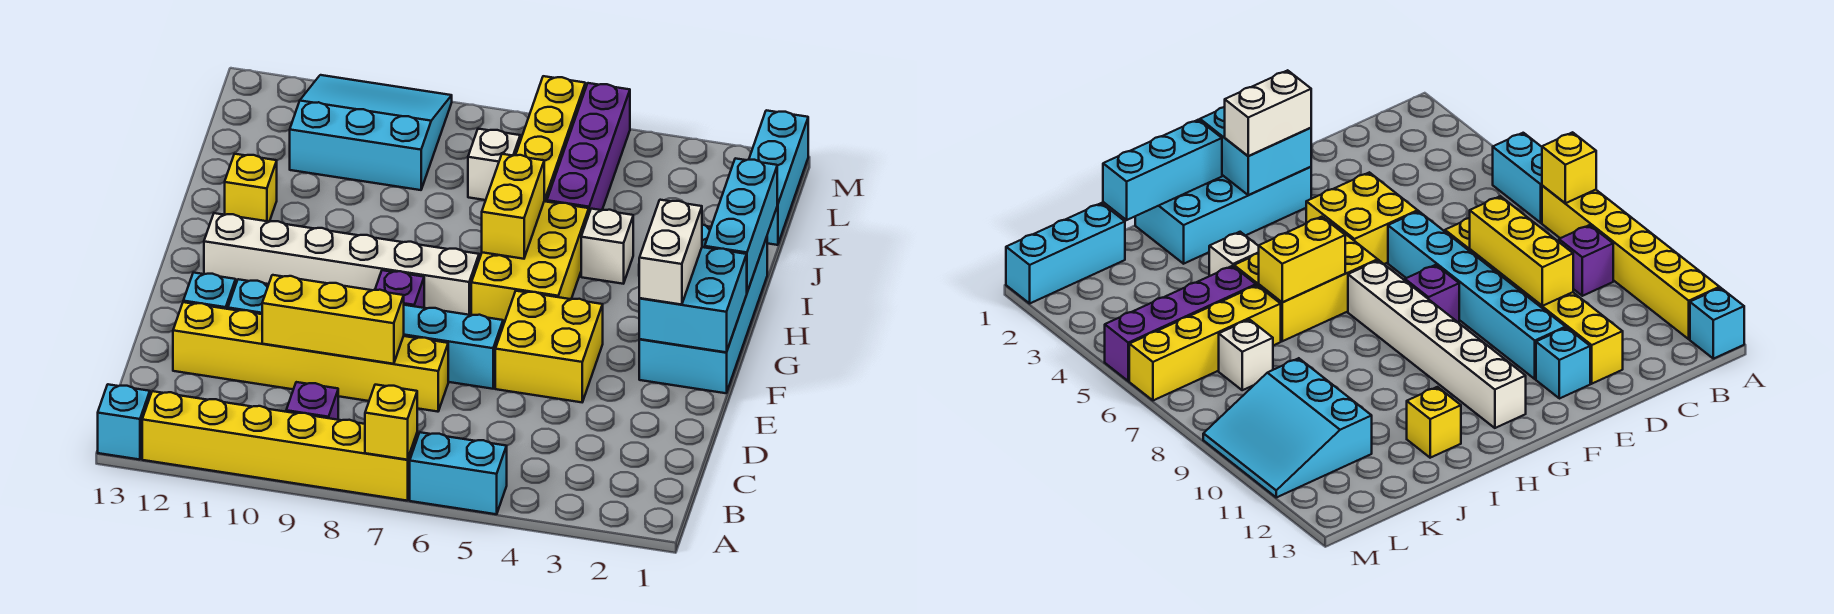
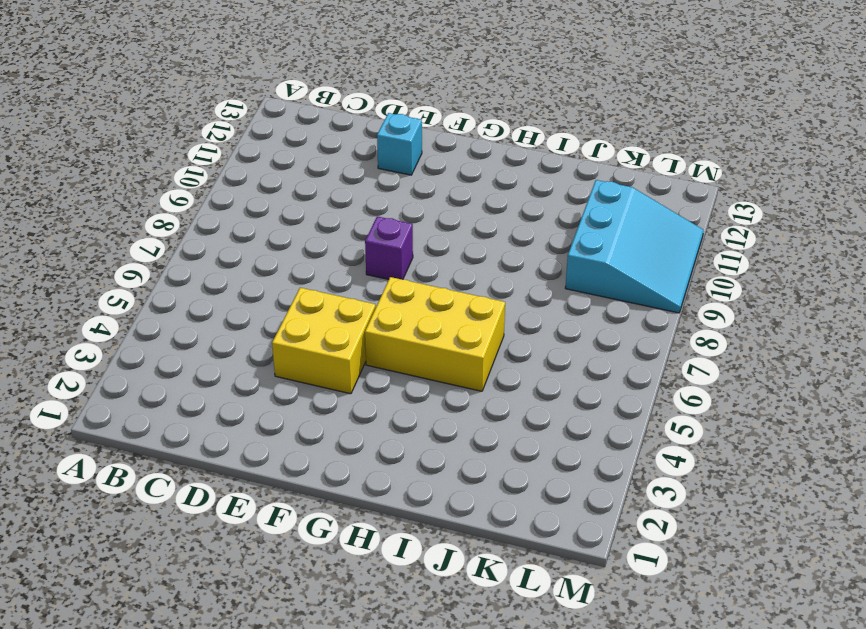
none -> cyan 1x2 brick [410,432,507,514]
none -> yellow 1x6 brick [142,391,417,501]
none -> cyan 1x1 brick [98,384,150,460]

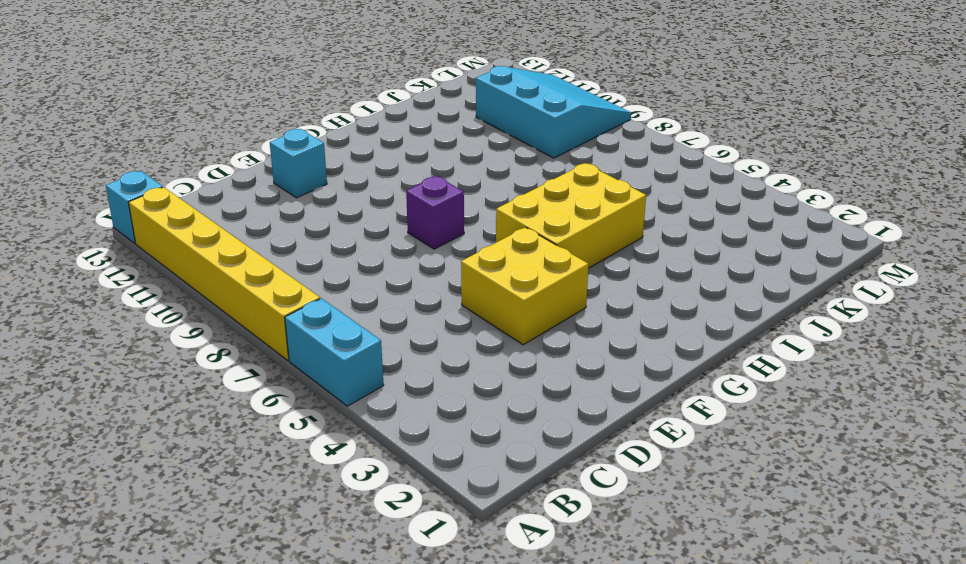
none -> purple 1x1 brick [286,382,338,420]
none -> yellow 1x6 brick [173,302,448,412]
none -> cyan 1x6 brick [228,279,503,389]

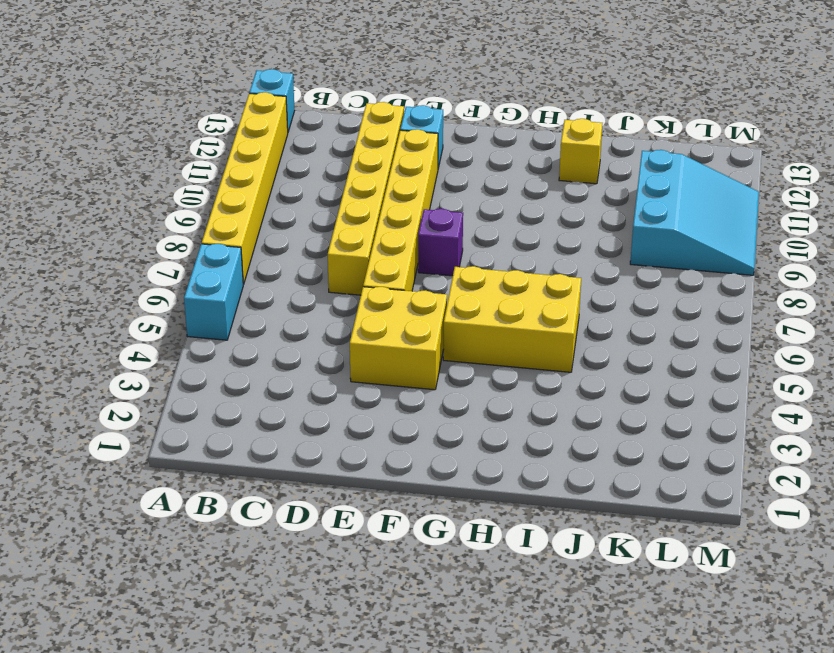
yellow 1x6 brick [363,129,438,291] -> cyan 1x6 brick [228,279,503,389]
none -> purple 1x1 brick [286,382,338,420]
none -> cyan 2x4 brick [639,225,767,393]
none -> white 1x6 brick [204,213,479,315]

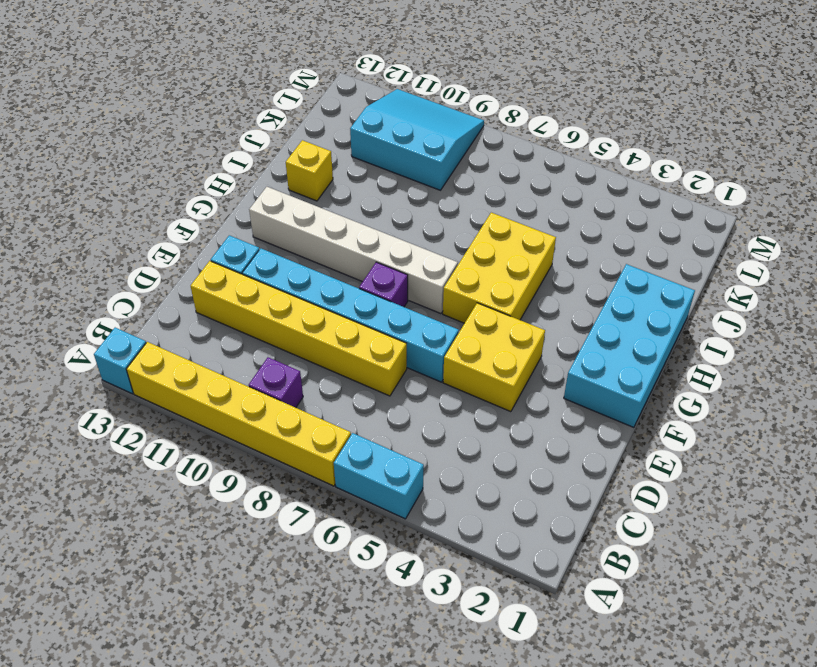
none -> white 1x1 brick [581,209,633,284]
none -> purple 1x4 brick [547,83,630,212]
none -> yellow 1x4 brick [516,76,585,202]

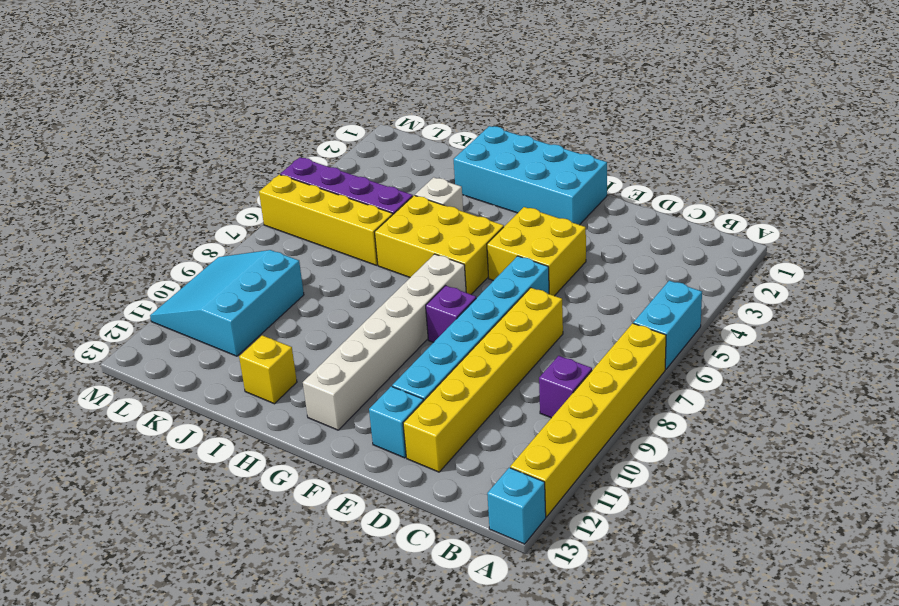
none -> cyan 1x3 brick [749,110,808,245]
none -> white 1x1 brick [468,129,520,200]
none -> yellow 1x1 brick [365,385,417,460]

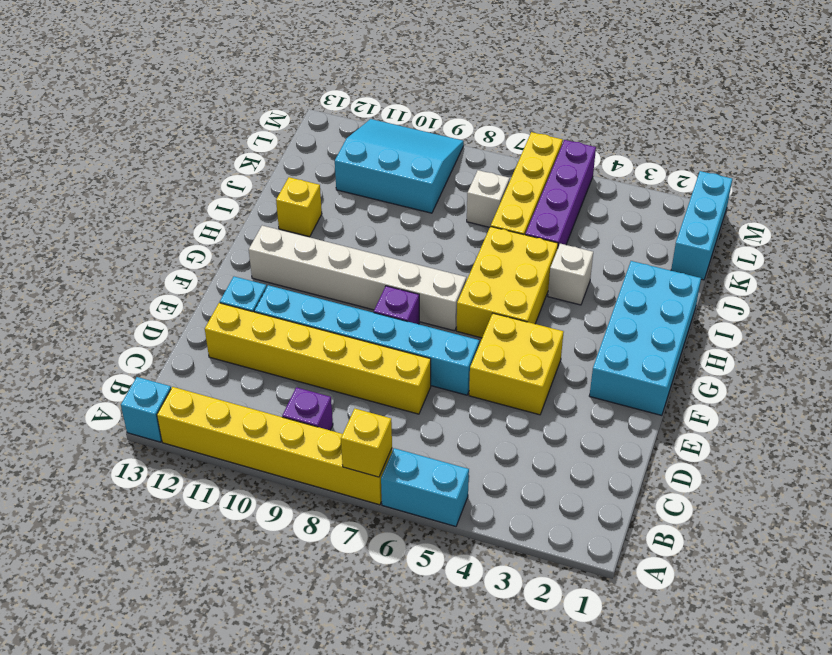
none -> yellow 1x3 brick [262,275,404,364]
none -> cyan 2x2 brick [639,247,747,352]
none -> cyan 1x3 brick [705,158,777,292]

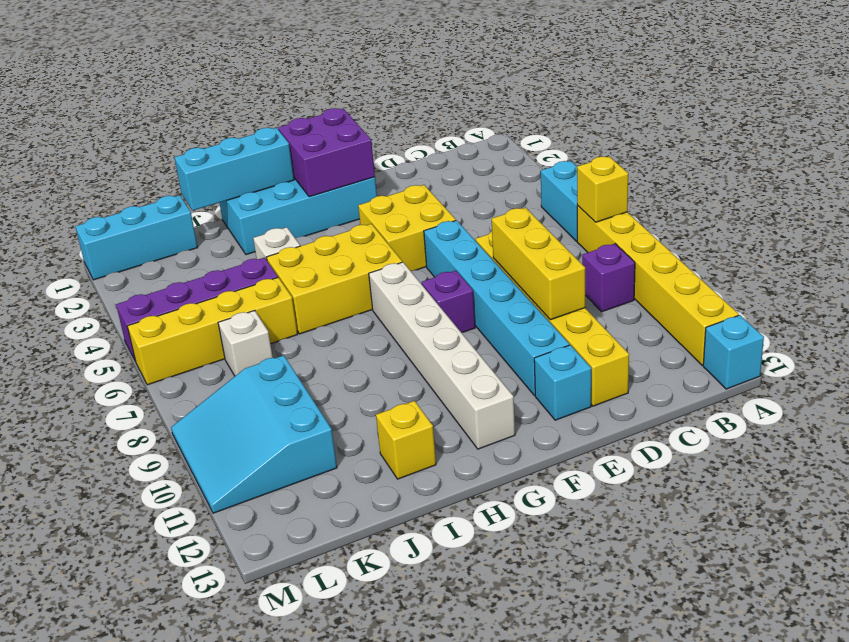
purple 2x2 brick [278,108,375,197] -> cyan 2x2 brick [639,247,747,352]
none -> yellow 1x2 brick [482,154,544,259]
none -> white 1x2 brick [639,200,702,305]

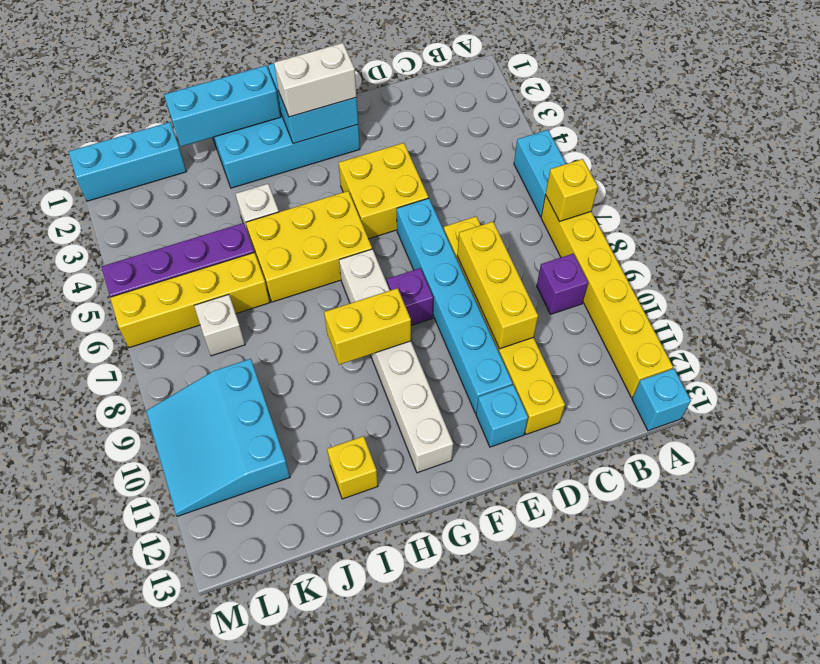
yellow 1x2 brick [324,288,411,365] -> yellow 1x2 brick moved to [482,154,544,259]

